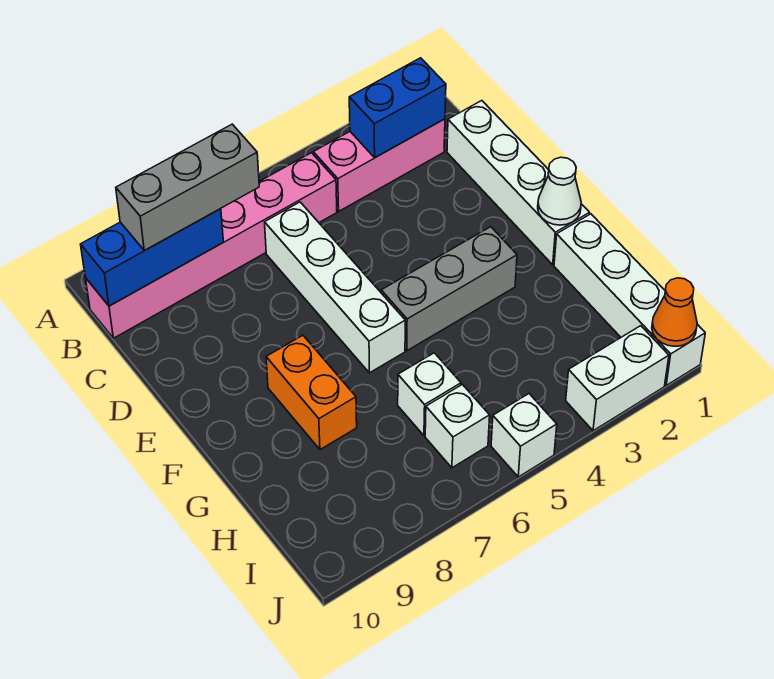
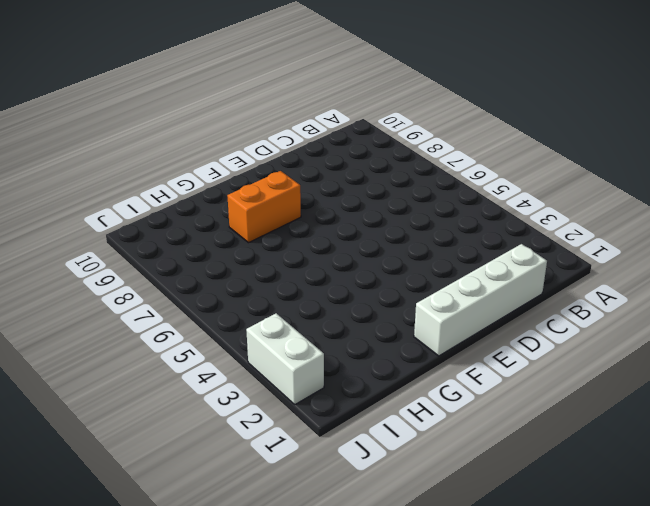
none -> pink 1x3 brick [313,119,445,211]
none -> pink 1x6 brick [86,153,337,338]
none -> white 1x4 brick [265,202,405,373]

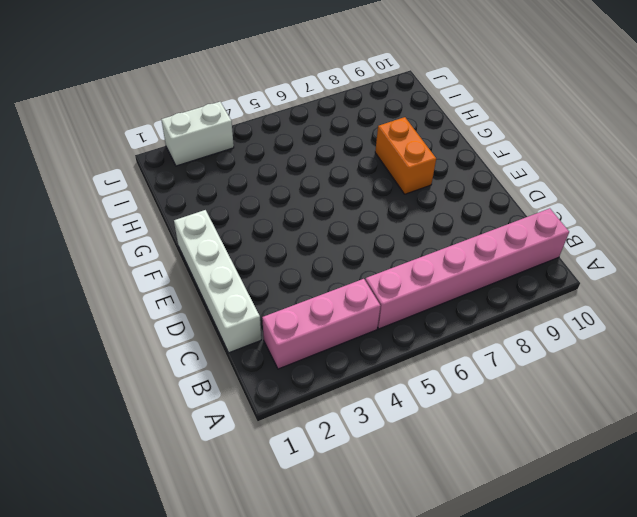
none -> white 1x4 brick [265,202,405,373]
none -> grey 1x3 brick [381,227,517,351]
none -> white 1x4 brick [554,214,705,385]

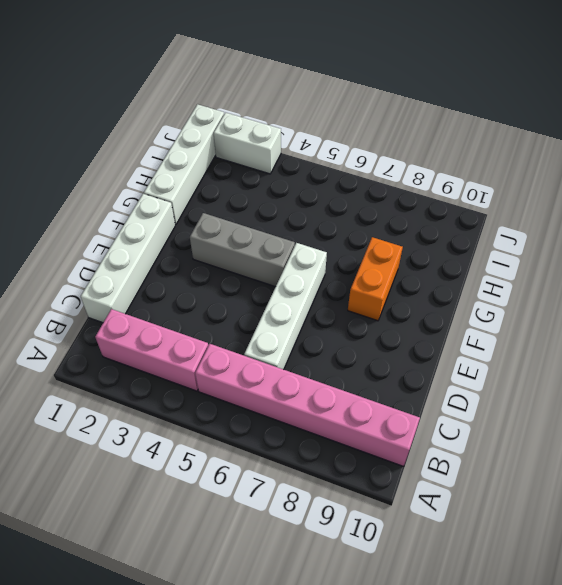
none -> white 1x1 brick [398,353,461,436]
none -> white 1x1 brick [425,384,490,468]
none -> white 1x1 brick [491,394,557,477]

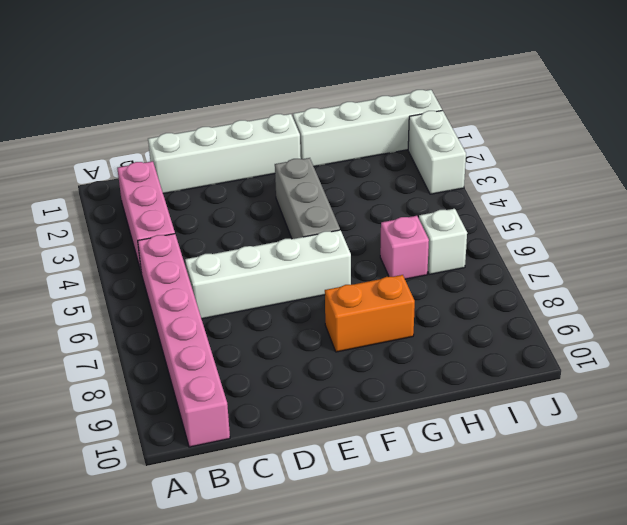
pink 1x1 brick [380,216,429,279] -> white 1x1 brick [398,353,461,436]
none -> white 1x1 brick [491,394,557,477]
none -> blue 1x2 brick [349,58,446,158]
none -> blue 1x3 brick [81,209,223,306]

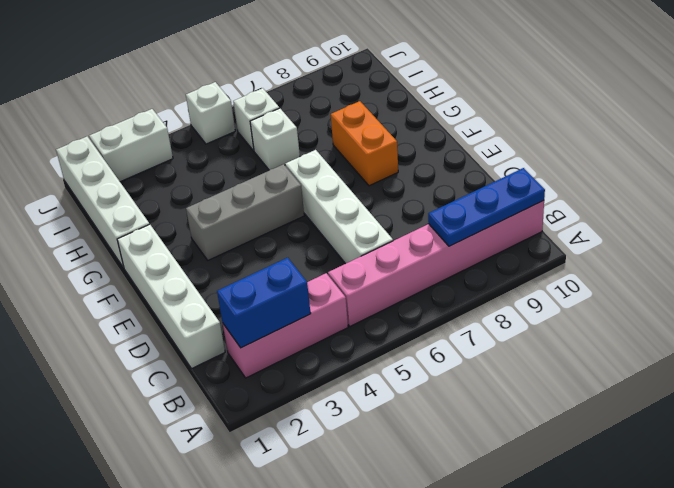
blue 1x3 plate [428,168,545,246] -> blue 1x3 brick [81,209,223,306]
none -> white 1x1 cone [538,157,581,225]
none -> orange 1x1 cone [652,278,697,346]
none -> grey 1x3 brick [116,124,259,251]

